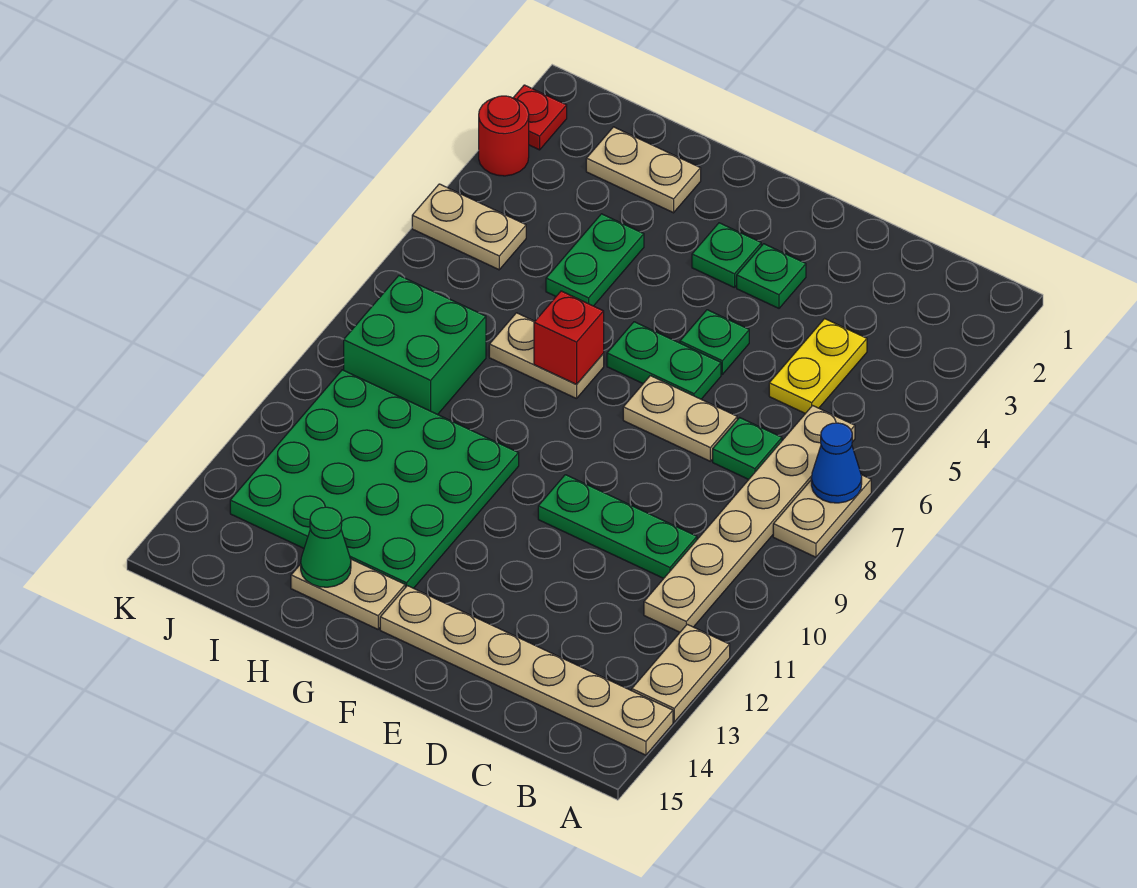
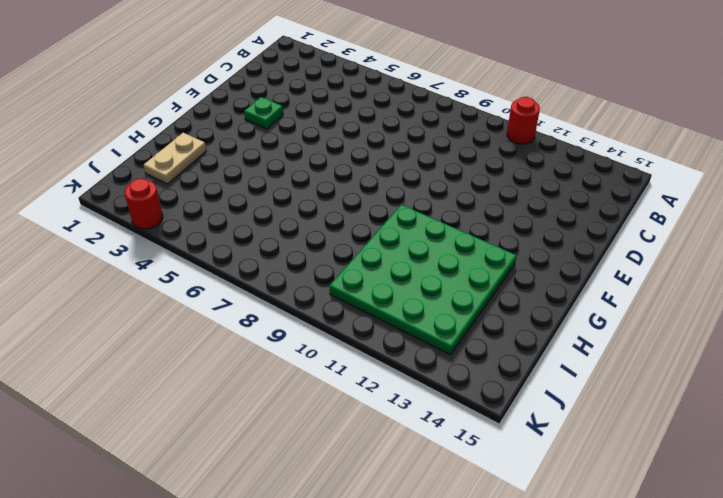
red 1x1 round brick [507,97,540,144] -> none
none -> tan 1x2 plate [773,475,871,557]
none -> tan 1x2 plate [632,624,730,722]
none -> tan 1x6 plate [380,586,673,755]

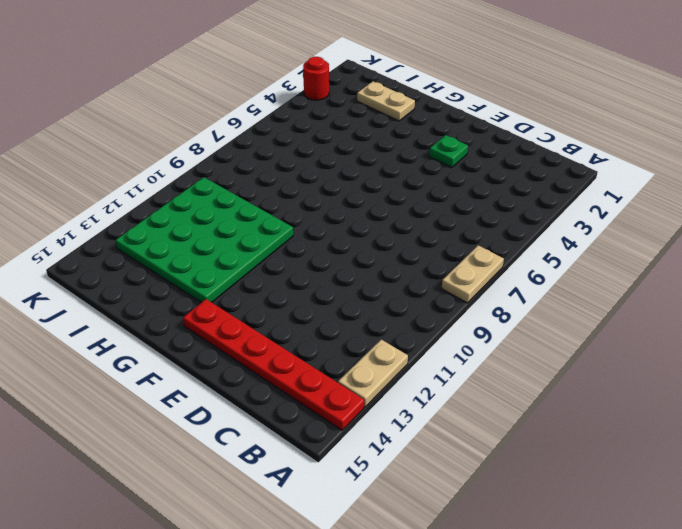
red 1x6 plate [183,299,364,430] -> tan 1x6 plate [380,586,673,755]
none -> tan 1x6 plate [644,406,855,632]
none -> yellow 1x2 plate [769,319,867,414]
none -> green 1x1 plate [713,418,782,479]

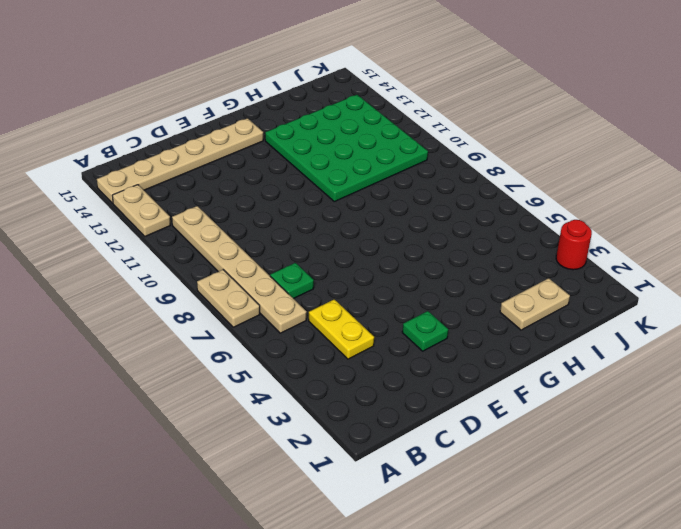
none -> green 1x3 plate [538,475,697,578]
none -> tan 1x2 plate [623,376,737,461]
none -> green 1x1 plate [680,310,749,374]

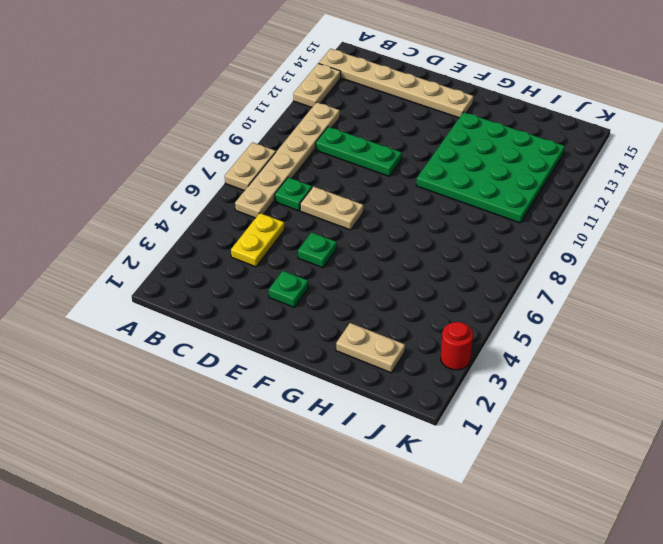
none -> green 1x2 plate [607,322,721,399]
none -> green 1x1 plate [692,223,761,288]
none -> tan 1x2 plate [489,313,604,399]

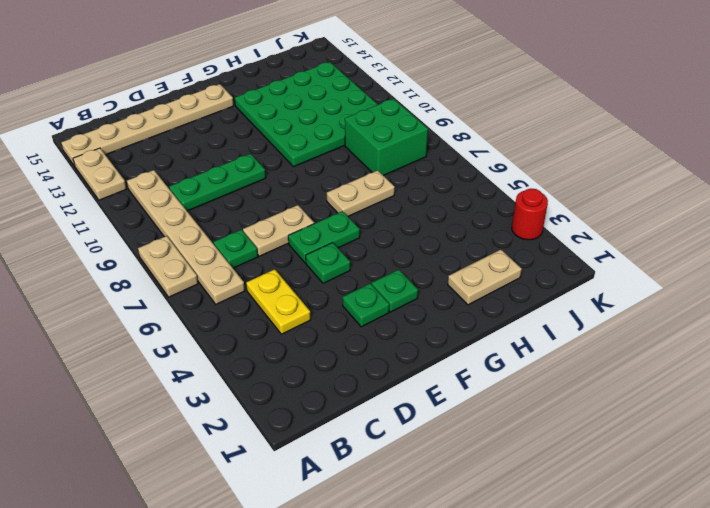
none -> tan 1x2 plate [291,559,405,629]
none -> green 1x2 plate [546,214,644,306]
none -> tan 1x2 plate [412,184,526,270]

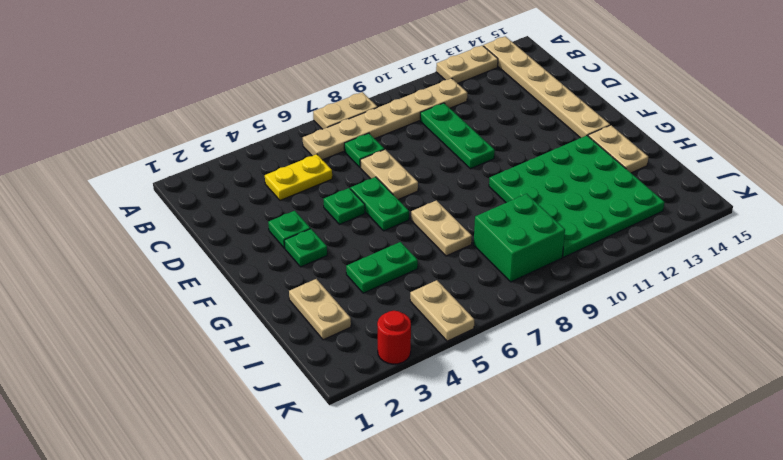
none -> red 1x1 plate [513,85,567,150]
none -> blue 1x1 cone [811,423,862,503]
none -> red 1x1 brick [534,291,604,385]

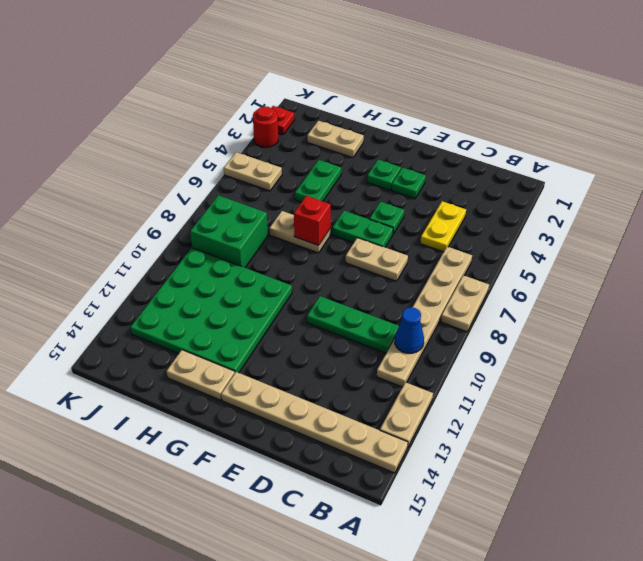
blue 1x1 cone [395,307,424,353] -> blue 1x1 cone moved to [811,423,862,503]
none -> green 1x1 plate [713,418,782,479]
none -> green 1x1 cone [301,507,351,587]

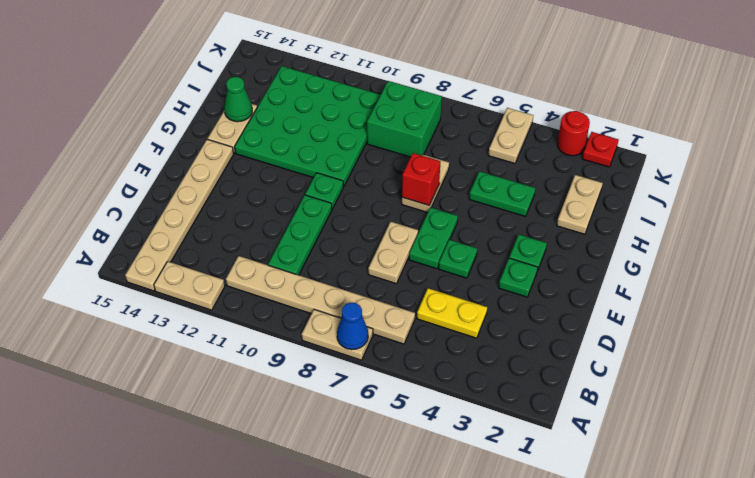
green 1x1 plate [305,173,343,209] -> green 1x1 plate moved to [713,418,782,479]

